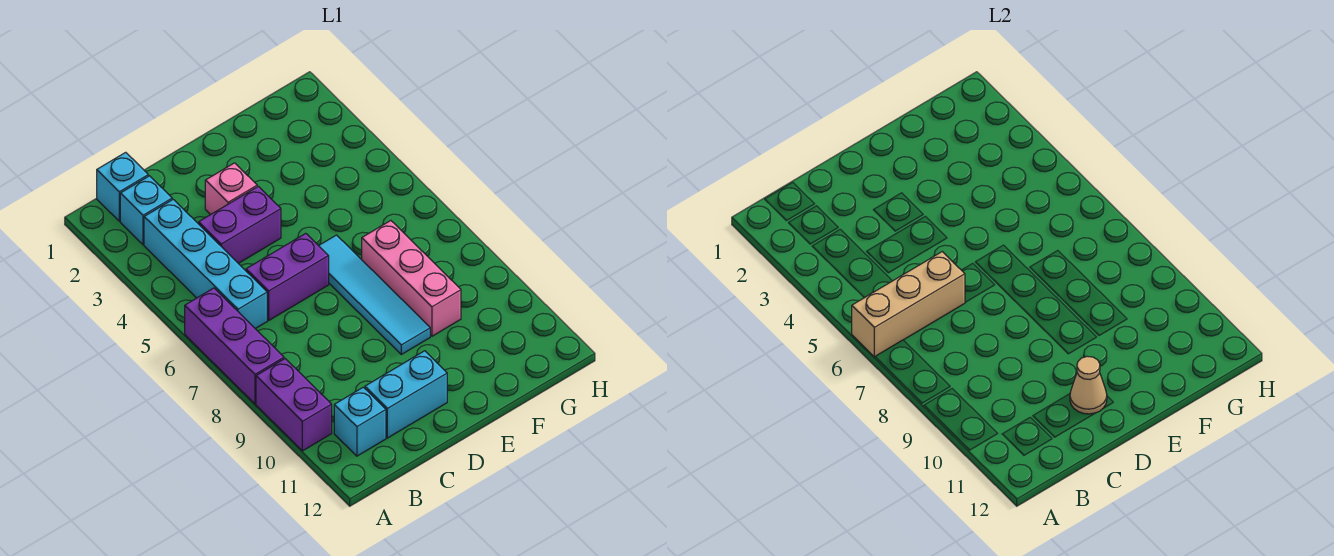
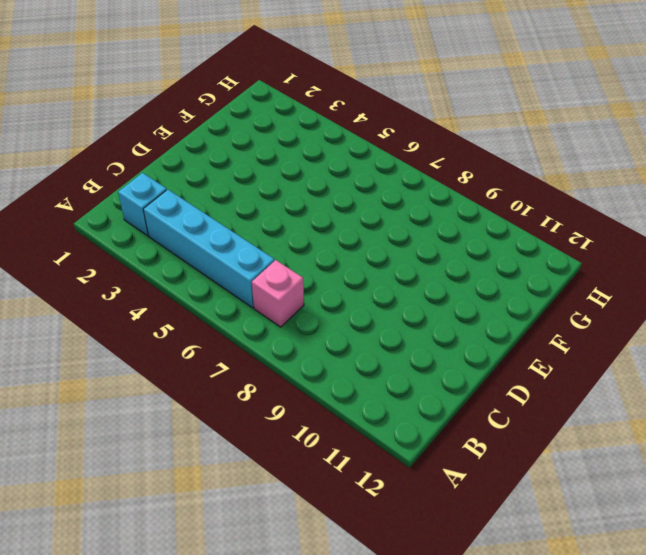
pink 1x1 brick [252,260,304,327] -> pink 1x1 brick moved to [205,163,257,215]
none -> purple 1x3 brick [185,288,284,404]
none -> purple 1x2 brick [256,359,332,451]
none -> cyan 1x1 brick [97,152,148,221]

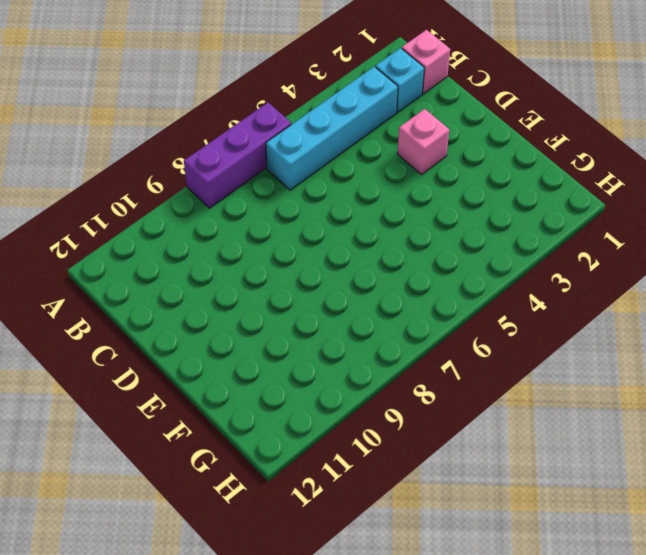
pink 1x1 brick [402,30,450,94] -> cyan 1x1 brick [97,152,148,221]
none -> purple 1x2 brick [256,359,332,451]
none -> cyan 1x1 brick [334,387,386,456]
none -> purple 1x2 brick [199,186,281,263]

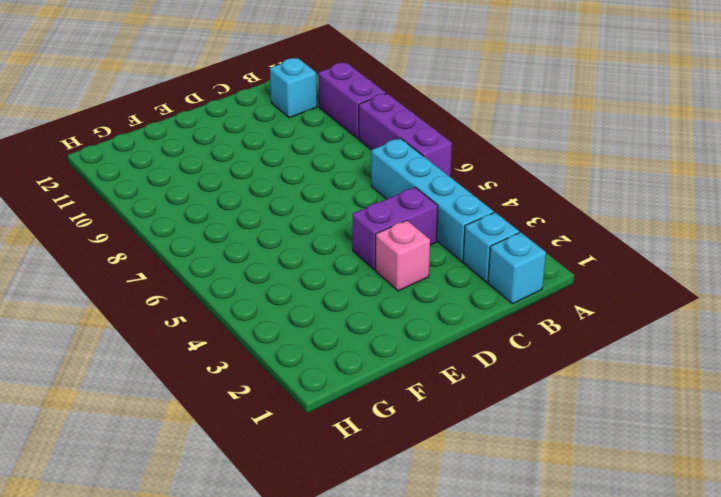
none -> purple 1x2 brick [246,233,329,320]
none -> cyan 1x2 brick [365,351,447,438]
none -> cyan 1x4 tile [319,235,430,354]

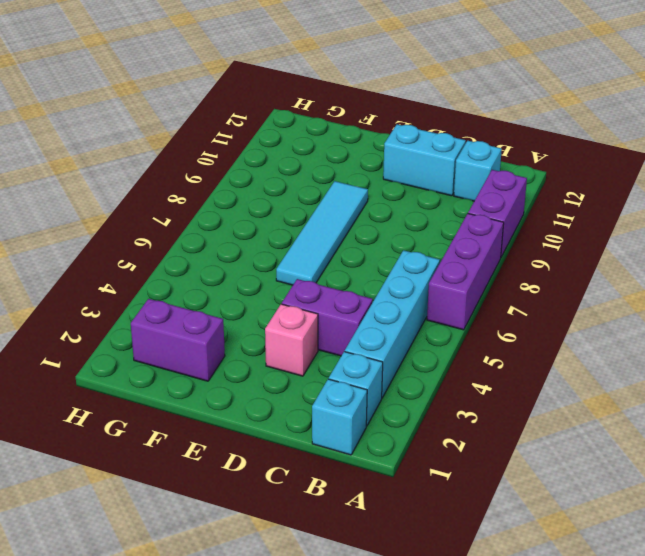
purple 1x2 brick [131,299,225,381] -> purple 1x2 brick moved to [246,233,329,320]
none -> pink 1x3 brick [362,221,461,336]
none -> tan 1x3 brick [852,252,965,357]
none -> tan 1x1 cone [1070,356,1107,414]

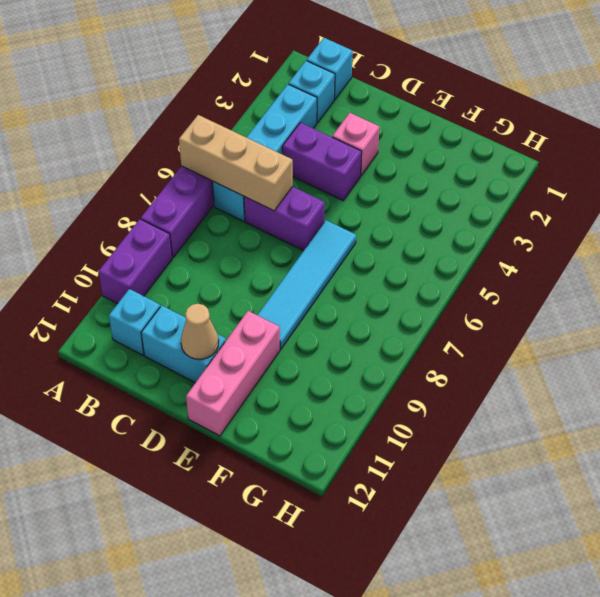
pink 1x3 brick [186,311,280,436] -> pink 1x3 brick moved to [362,221,461,336]

